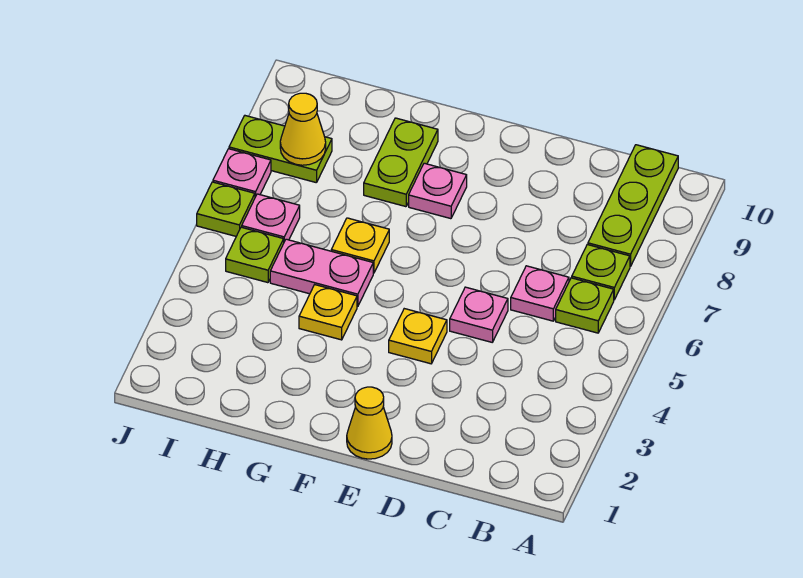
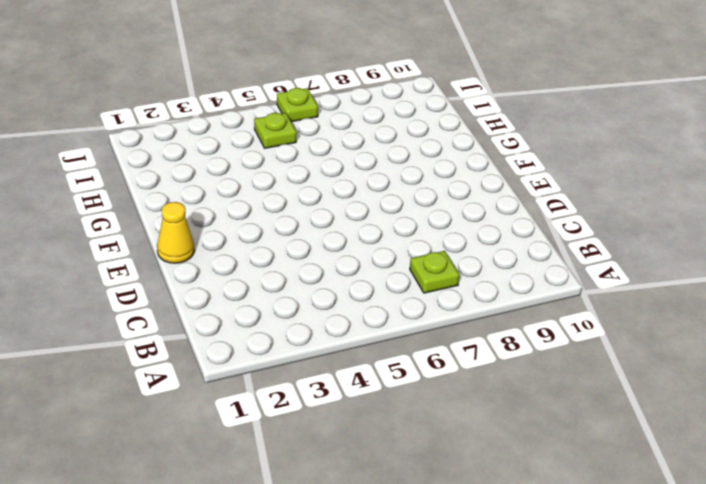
none -> lime 1x1 plate [556,278,614,333]
none -> lime 1x3 plate [588,145,678,267]
none -> pink 1x1 plate [511,266,569,321]

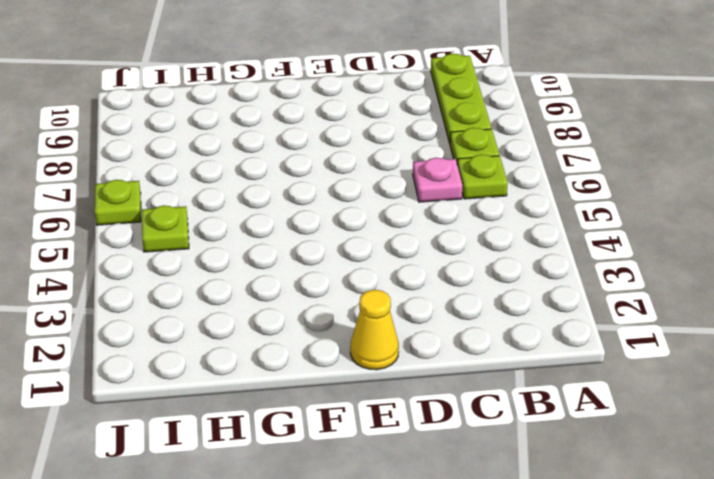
none -> pink 1x1 plate [450,287,508,342]
none -> yellow 1x1 plate [389,309,447,364]
none -> pink 1x1 plate [409,163,467,219]

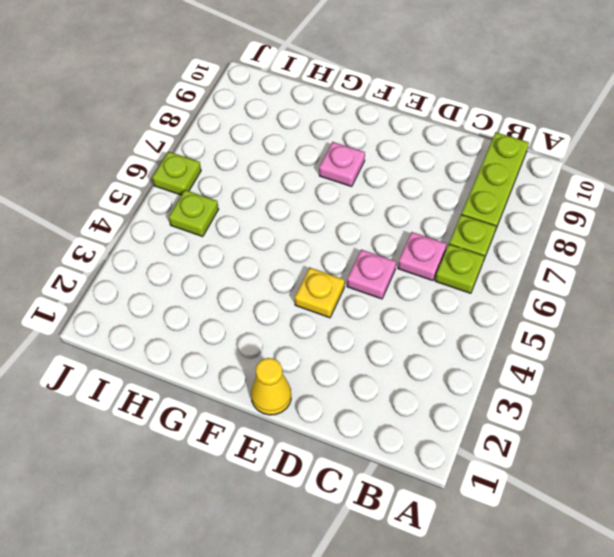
none -> yellow 1x1 plate [299,285,357,340]
none -> pink 1x2 plate [270,239,373,307]
none -> yellow 1x1 plate [331,218,389,273]

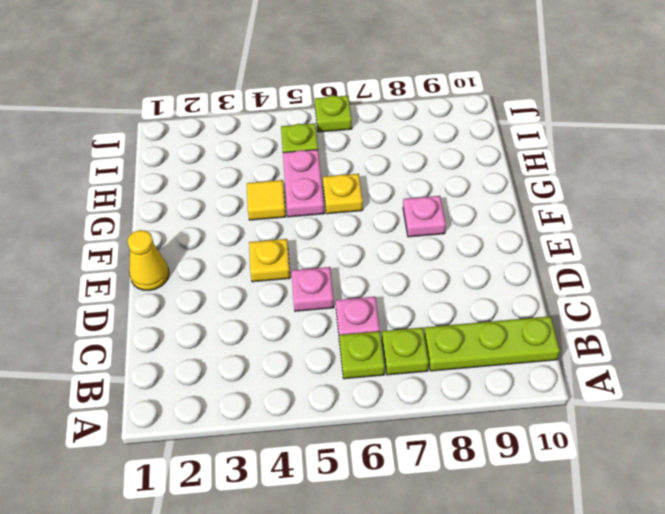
yellow 1x1 tile [247,180,286,220] -> yellow 1x1 plate [299,285,357,340]
none -> lime 1x2 plate [364,118,438,207]
none -> pink 1x1 plate [242,194,300,241]
none -> lime 1x2 plate [229,116,332,183]

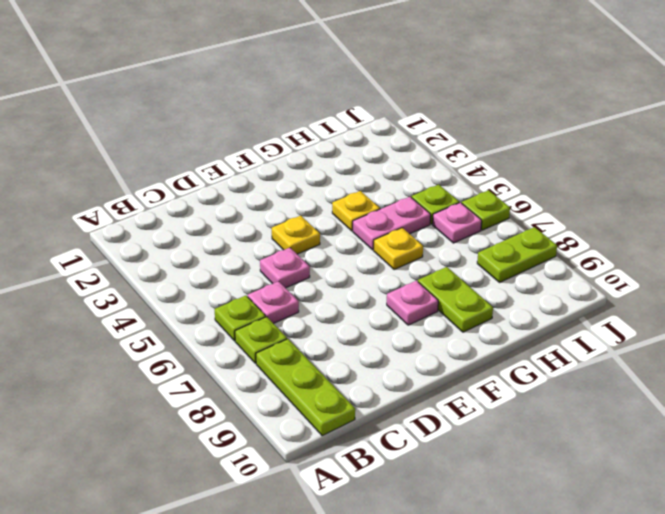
none -> yellow 1x1 cone [347,387,392,459]
none -> pink 1x1 plate [213,149,271,197]
none -> yellow 1x1 cone [280,93,326,165]

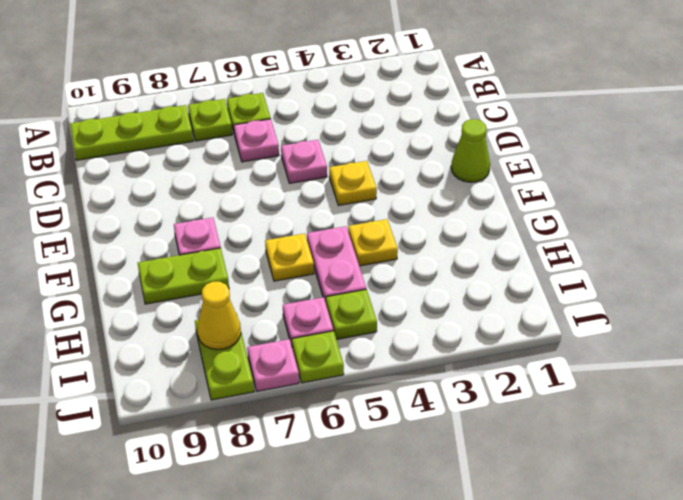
lime 1x1 cone [451,119,490,182] -> yellow 1x1 cone [347,387,392,459]

